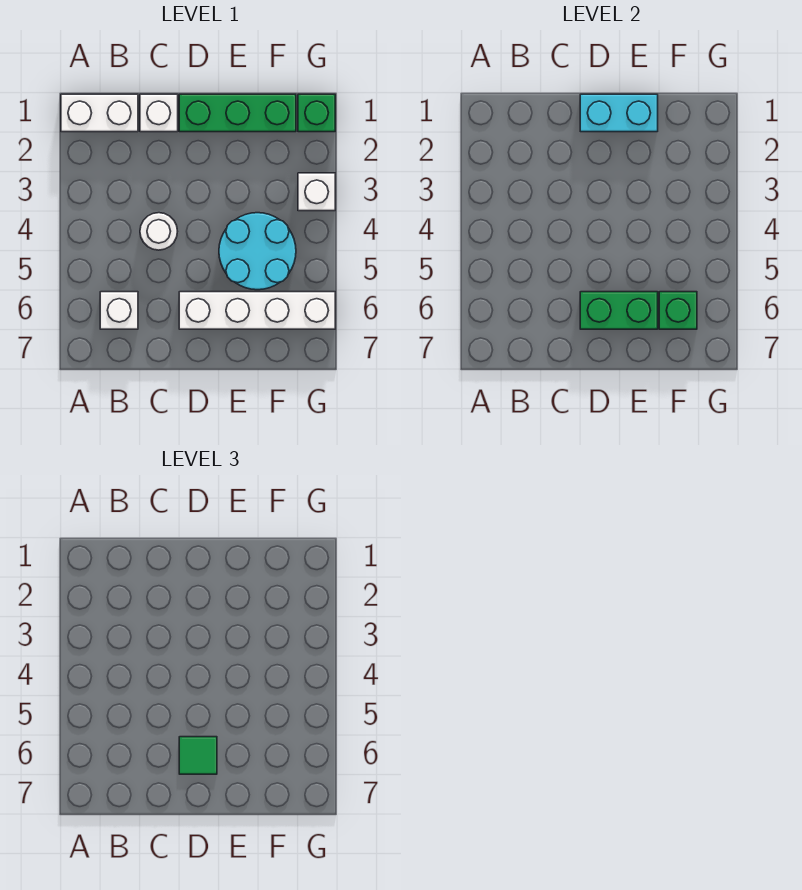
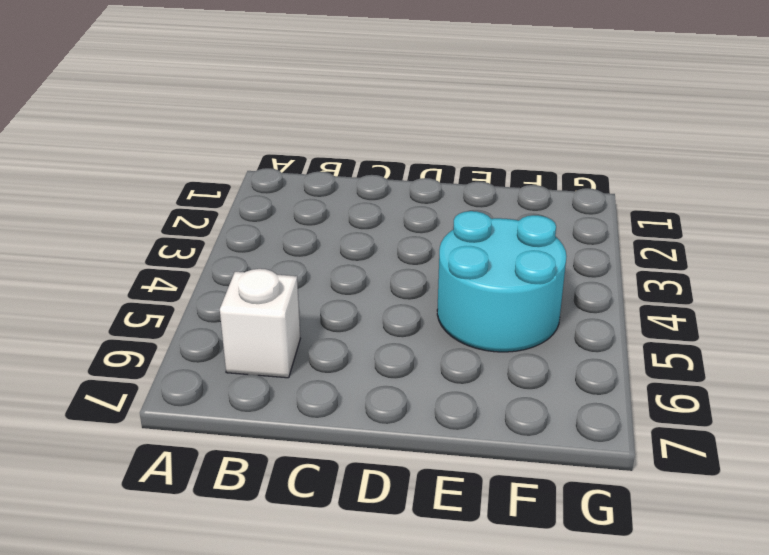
none -> white 1x2 brick [61,94,138,132]
none -> white 1x1 brick [140,94,178,132]
none -> white 1x1 round brick [140,213,177,250]

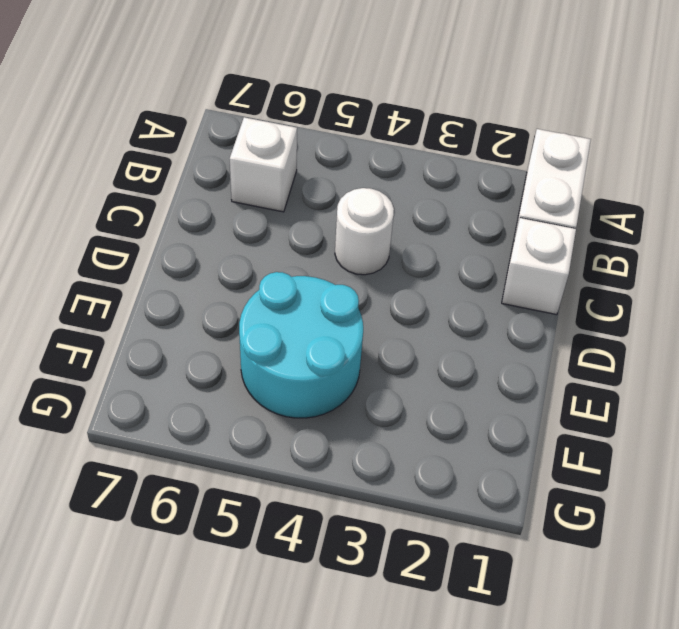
none -> green 1x3 brick [179,94,296,132]
none -> white 1x4 brick [179,292,335,329]
none -> green 1x1 brick [298,94,335,132]

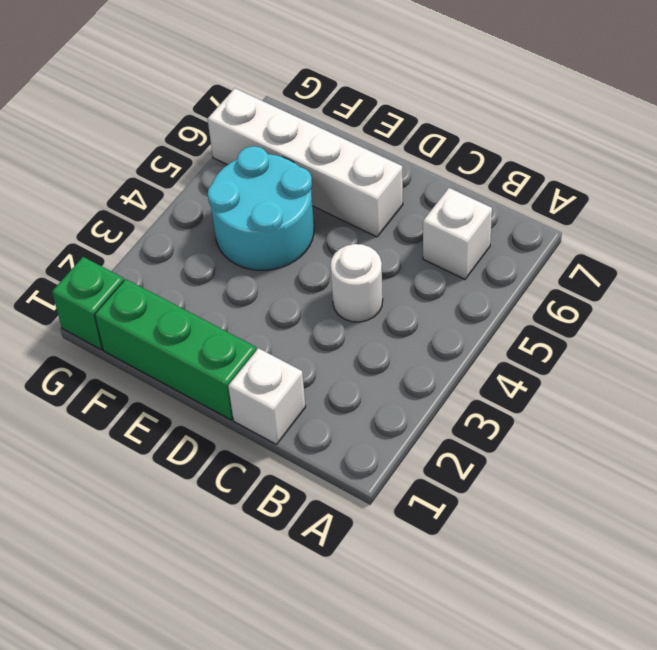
none -> white 1x2 brick [61,94,138,132]
none -> white 1x1 brick [298,173,335,211]
none -> cyan 1x2 brick [580,94,658,132]

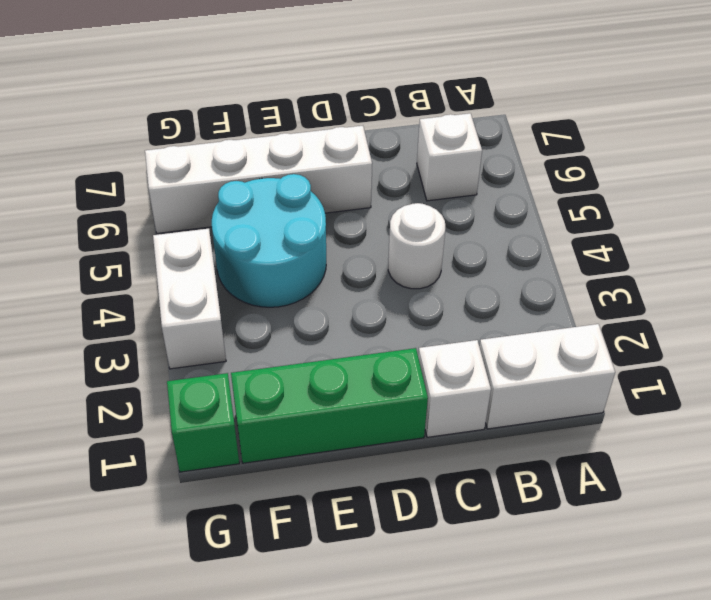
white 1x2 brick [153,229,226,369] -> white 1x1 brick [298,173,335,211]
none -> cyan 1x2 brick [580,94,658,132]
none -> green 1x2 brick [580,292,658,329]
none -> green 1x1 brick [659,292,697,329]

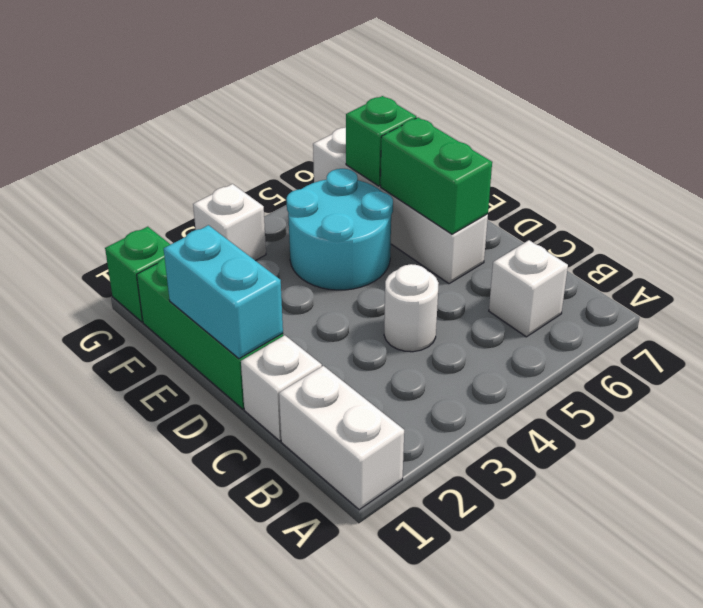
none -> green 1x1 tile [179,737,217,774]

